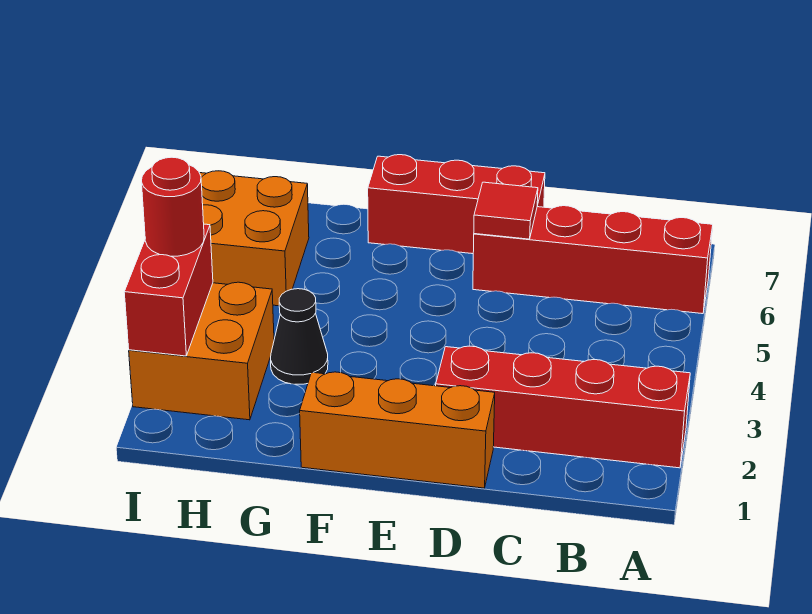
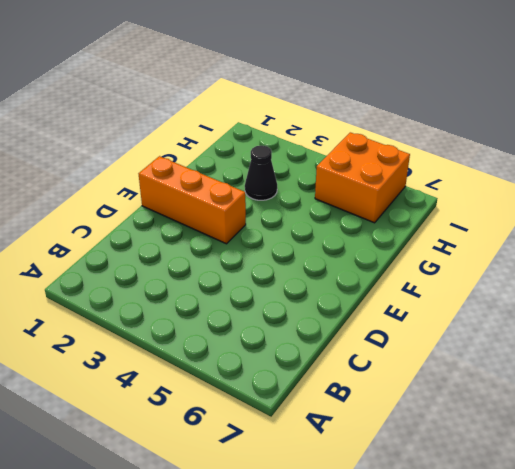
orange 1x3 brick [139,156,246,244] -> orange 1x3 brick turned to [300,372,495,488]
none -> red 1x4 brick [436,346,690,468]
none -> red 1x4 brick [473,206,713,314]

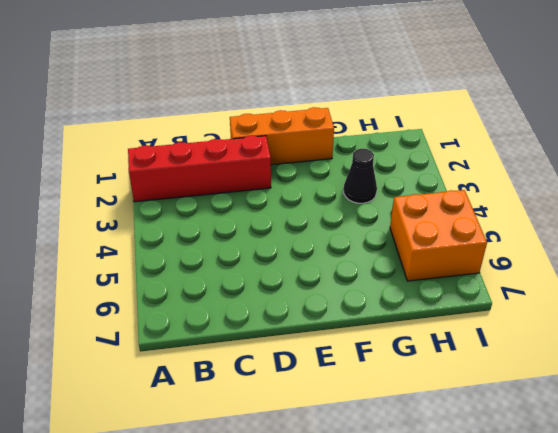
none -> red 1x4 brick [473,206,713,314]
none -> red 1x3 brick [368,155,545,254]

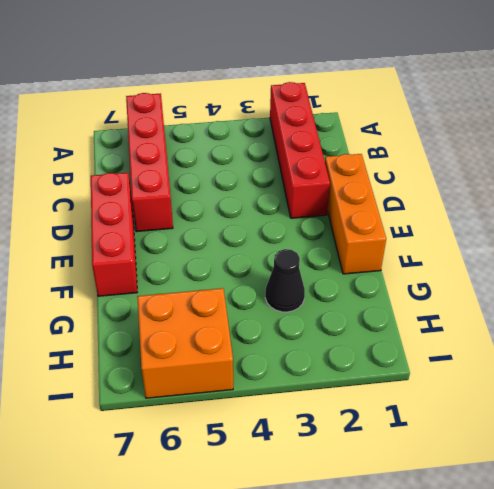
none -> orange 2x2 brick [129,282,274,420]
none -> red 1x1 tile [474,182,538,239]

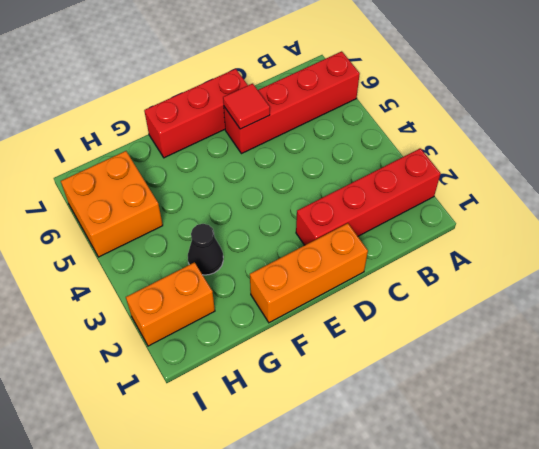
orange 1x2 brick [126,262,215,346] -> orange 2x2 brick [129,282,274,420]
none -> red 1x2 brick [124,224,213,356]
none -> red 1x1 round brick [141,157,204,256]

